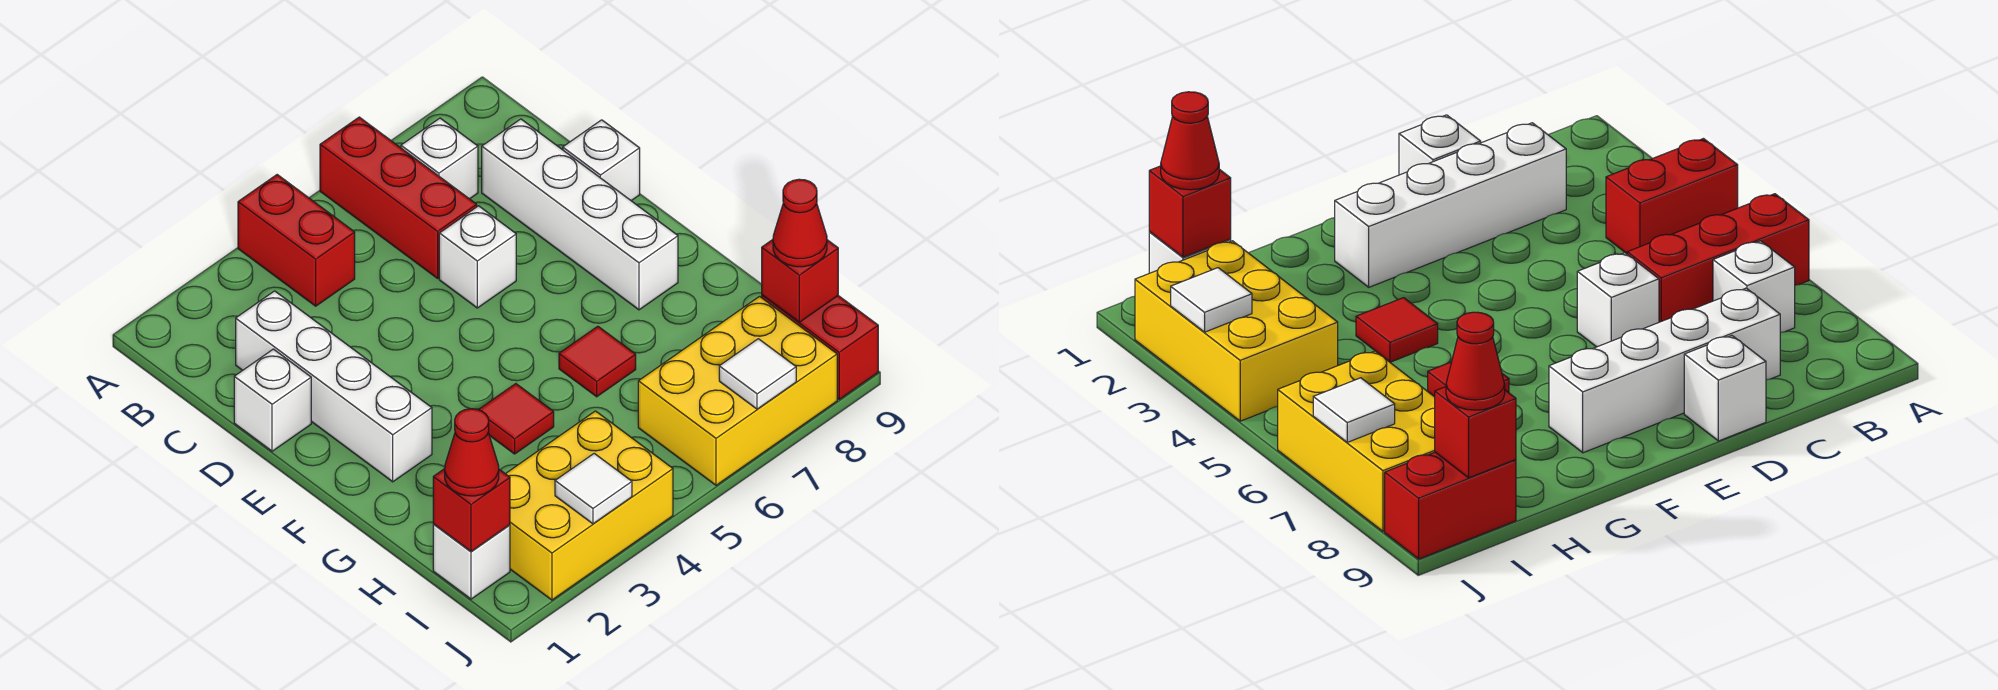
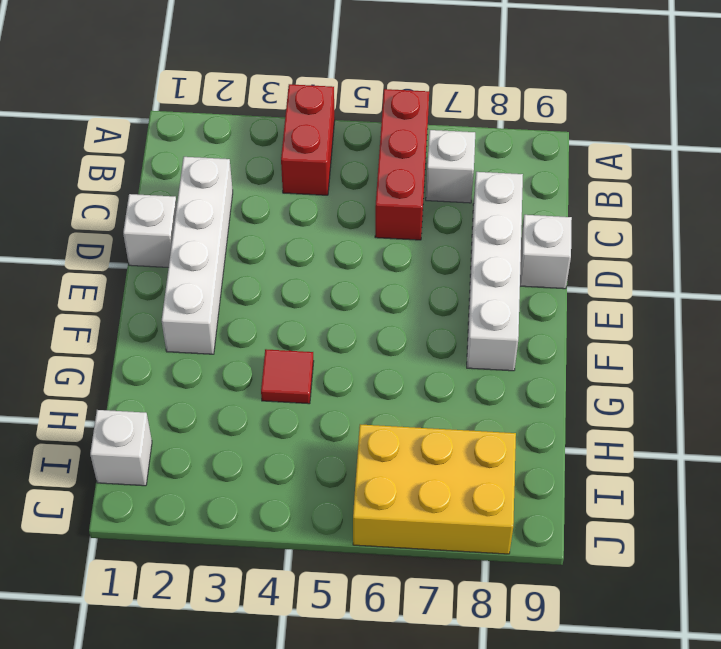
none -> white 1x1 brick [439,206,516,308]
none -> red 1x1 tile [559,326,636,397]
none -> yellow 2x3 brick [506,411,673,600]

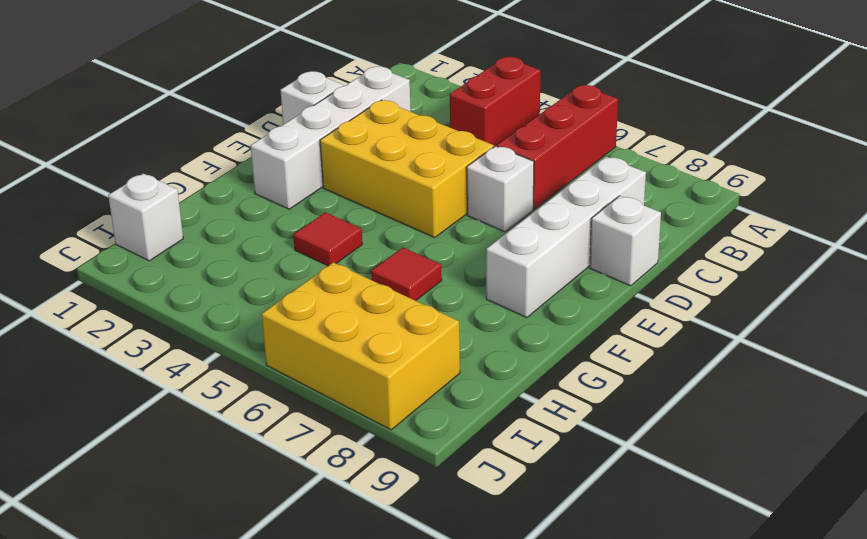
yellow 2x3 brick [320,100,494,238] -> yellow 2x3 brick moved to [506,411,673,600]
none -> white 1x1 brick [401,118,478,199]
none -> red 1x2 brick [762,295,878,399]
none -> red 1x1 brick [433,469,510,552]

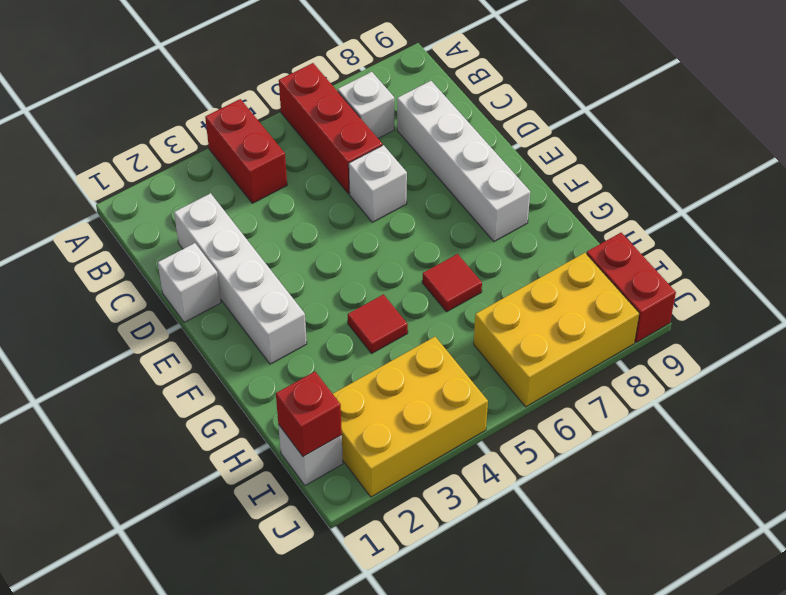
none -> white 1x1 brick [563,120,640,201]
none -> red 1x1 brick [762,240,838,322]
none -> white 1x1 tile [555,453,632,524]

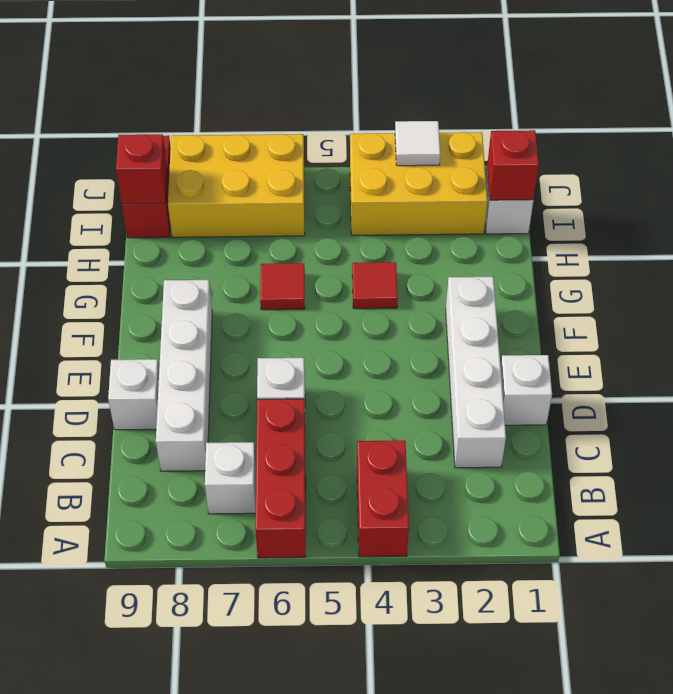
none -> white 1x1 tile [719,339,796,409]
none -> red 1x1 cone [445,409,499,496]
none -> red 1x1 cone [773,179,827,267]

